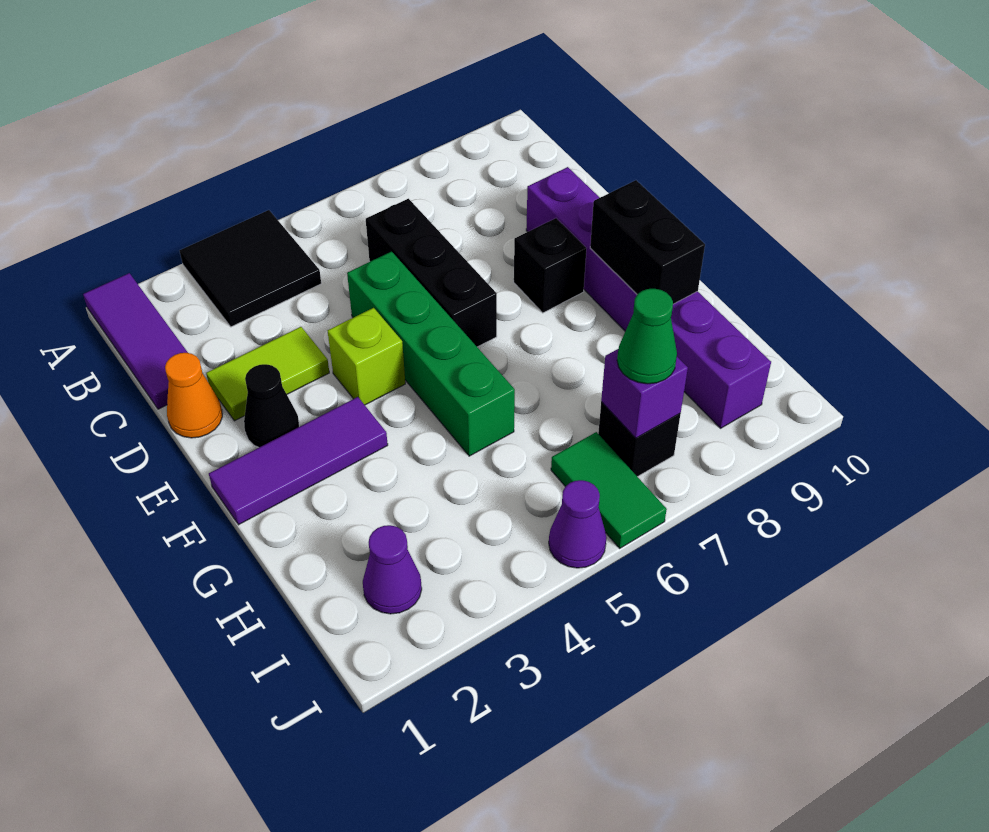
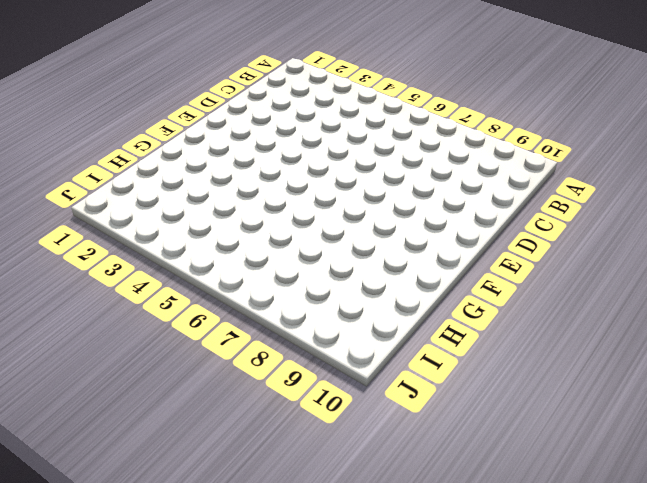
none -> purple 1x3 tile [83,273,188,409]
none -> black 2x2 tile [179,210,321,327]
none -> black 1x3 brick [366,199,497,347]

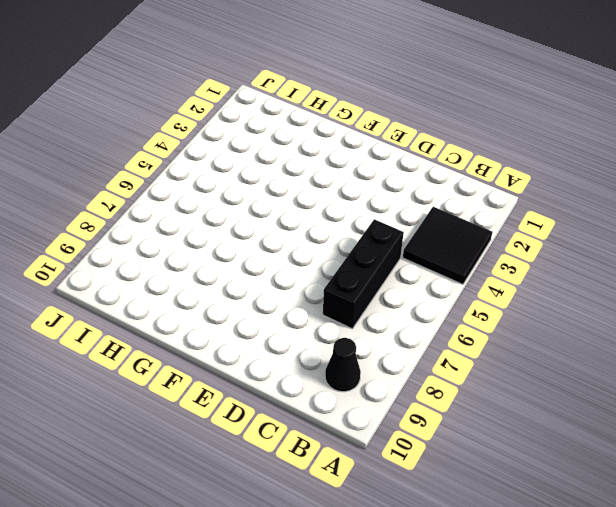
black 1x1 cone [325,338,361,392] -> black 1x1 cone moved to [244,364,299,448]
black 1x3 brick [323,219,404,329] -> black 1x3 brick turned to [366,199,497,347]
none -> purple 1x3 tile [83,273,188,409]
none -> orange 1x1 cone [165,353,222,438]
none -> lime 1x2 tile [206,327,329,421]

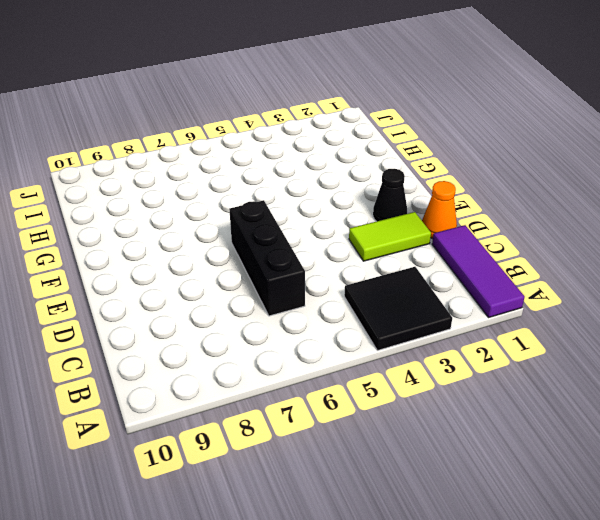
none -> green 1x4 brick [347,252,515,456]
none -> purple 1x6 brick [526,167,771,428]
none -> lime 1x1 brick [327,308,405,405]

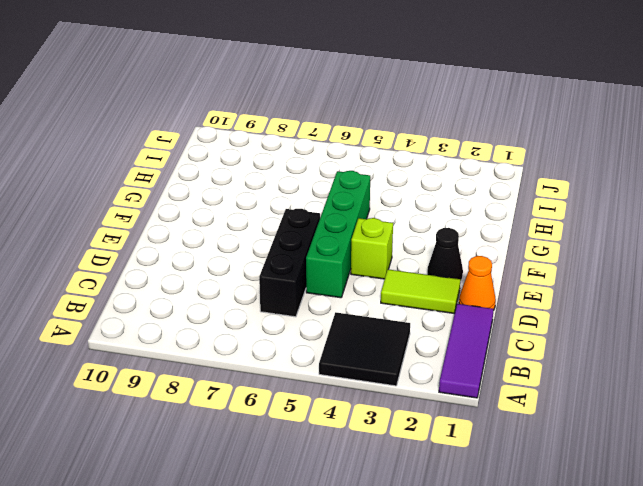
none -> purple 1x6 brick [526,167,771,428]
none -> black 1x1 brick [514,218,586,313]
none -> purple 1x3 tile [209,397,388,525]

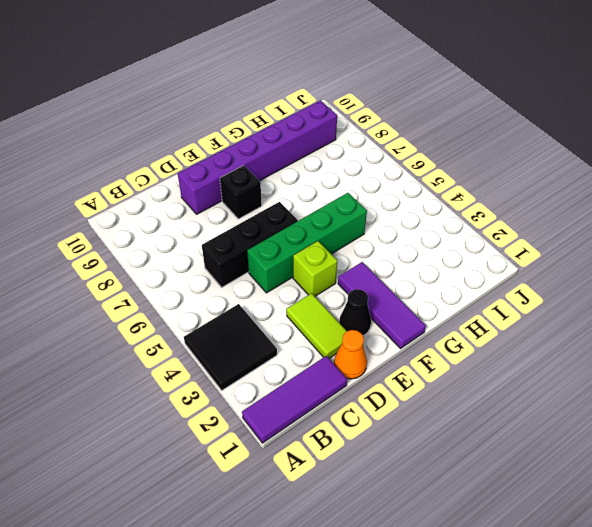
none -> purple 1x1 cone [363,525,422,614]
none -> green 1x2 tile [551,432,667,548]
none -> black 1x1 brick [598,402,680,477]

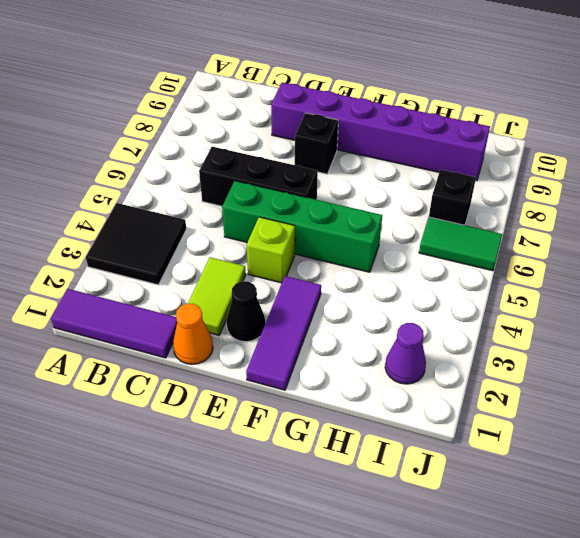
none -> purple 1x1 cone [549,480,606,568]
none -> black 1x2 brick [590,180,705,304]
none -> purple 1x1 brick [601,349,688,438]

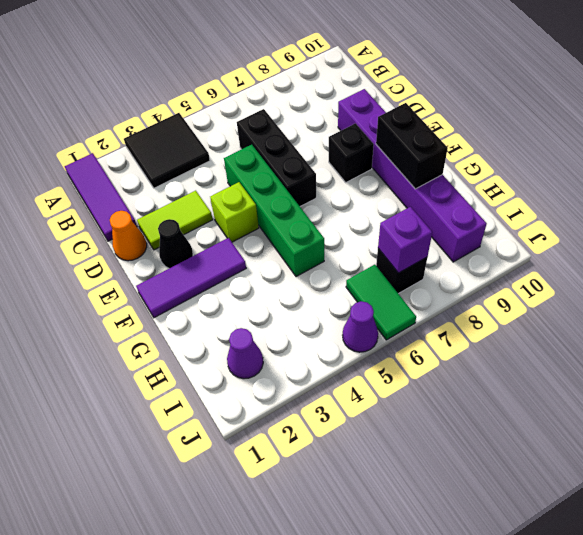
none -> green 1x1 cone [617,289,677,384]

